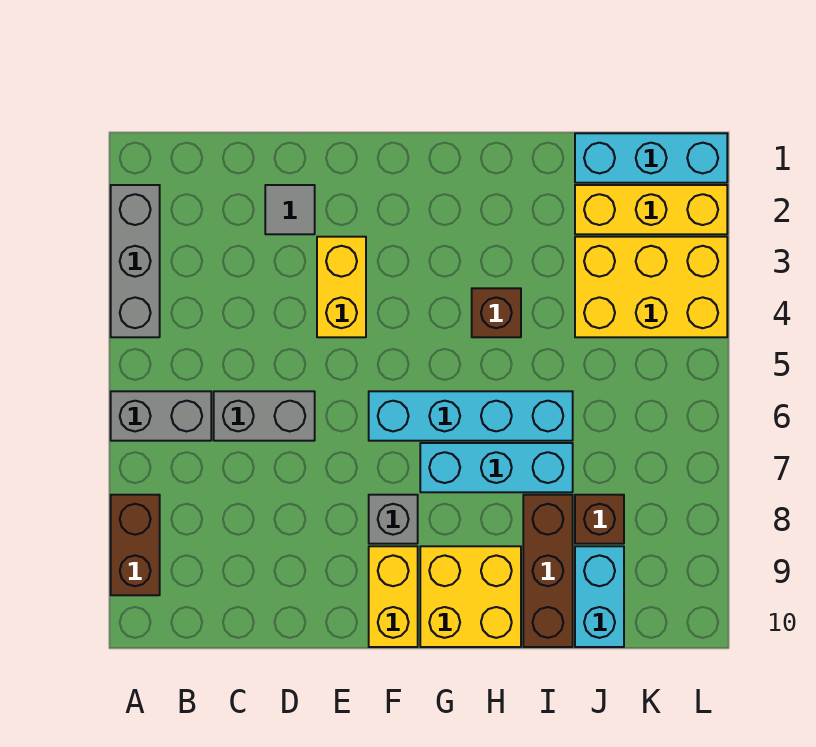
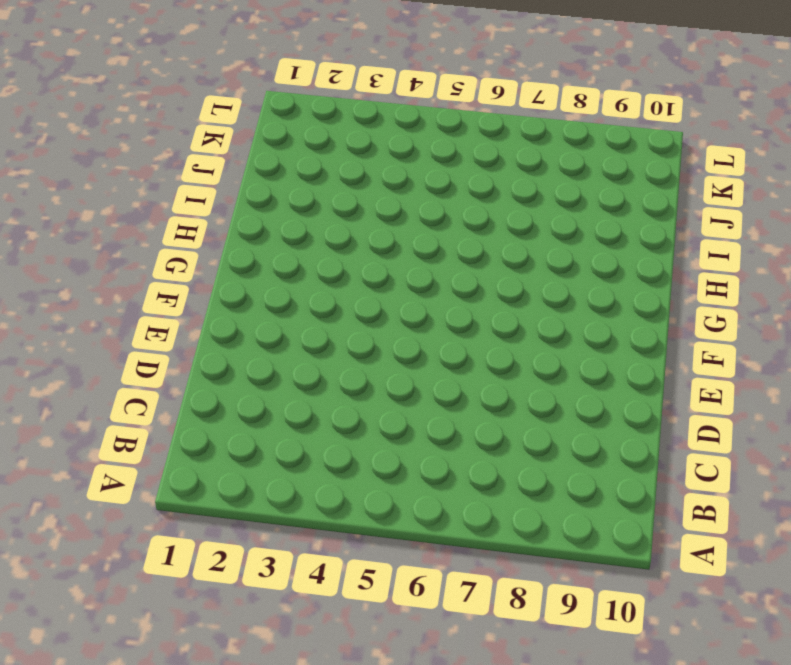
none -> grey 1x3 brick [111,185,160,337]
none -> grey 1x2 brick [111,391,211,441]
none -> brown 1x2 brick [111,495,160,595]

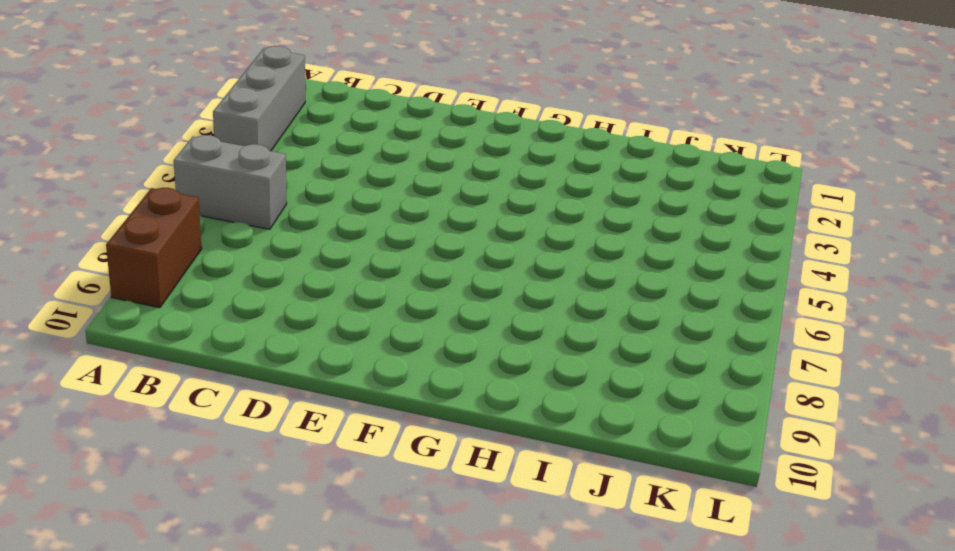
none -> grey 1x2 brick [214,391,315,441]
none -> grey 1x1 tile [265,185,315,234]
none -> yellow 1x2 brick [317,237,366,337]

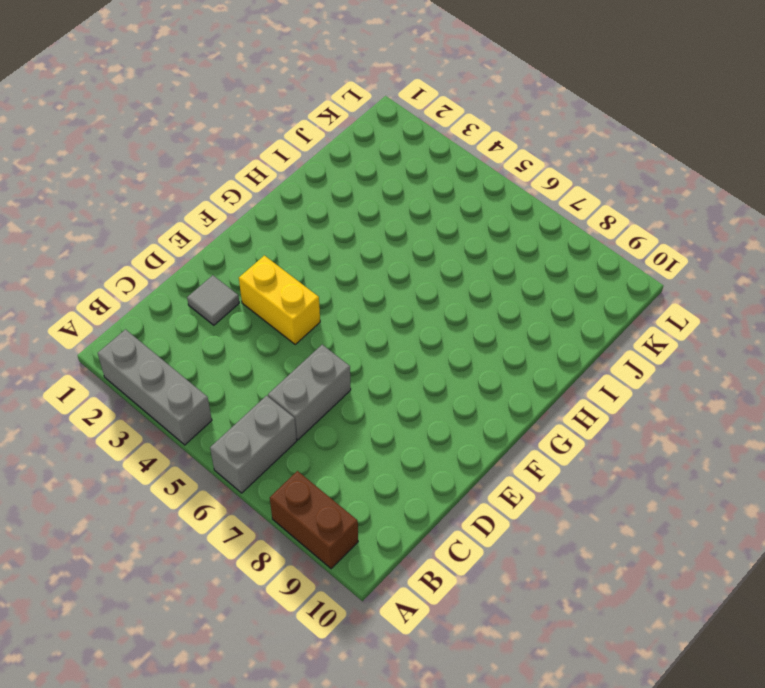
none -> cyan 1x4 brick [369,391,573,441]
none -> grey 1x1 brick [369,495,418,544]
none -> yellow 1x2 brick [369,546,418,647]

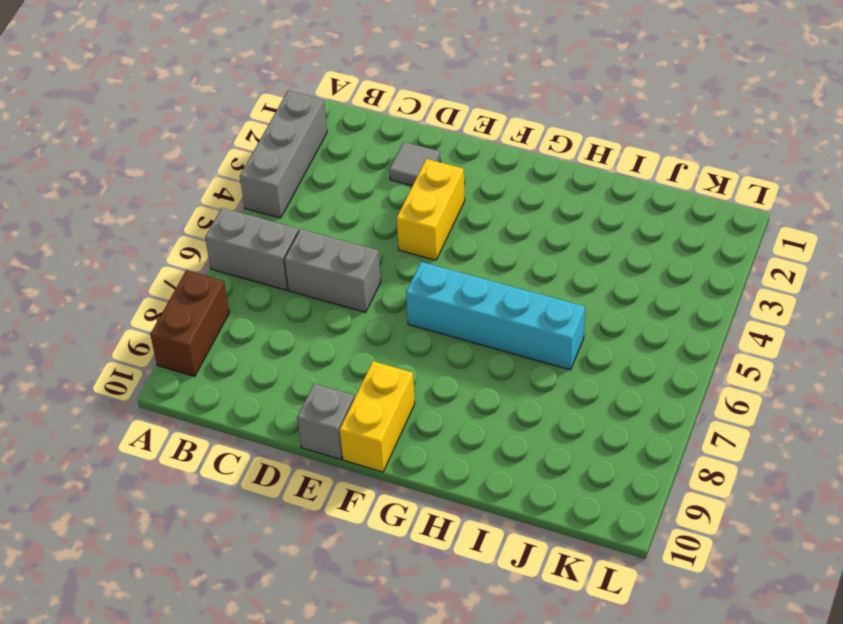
grey 1x1 brick [297,384,354,460] -> grey 1x1 brick moved to [369,495,418,544]
none -> cyan 1x3 brick [420,443,573,492]
none -> yellow 2x2 brick [420,546,521,647]
none -> brown 1x1 brick [472,288,521,337]

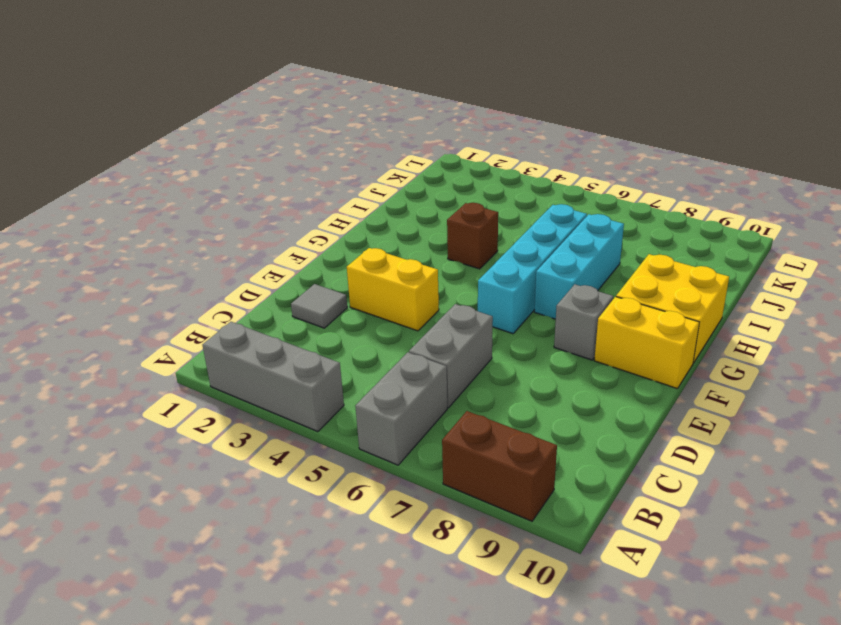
none -> brown 1x3 brick [523,495,573,647]
none -> cyan 1x3 brick [575,133,727,183]
none -> yellow 1x3 brick [575,185,727,234]

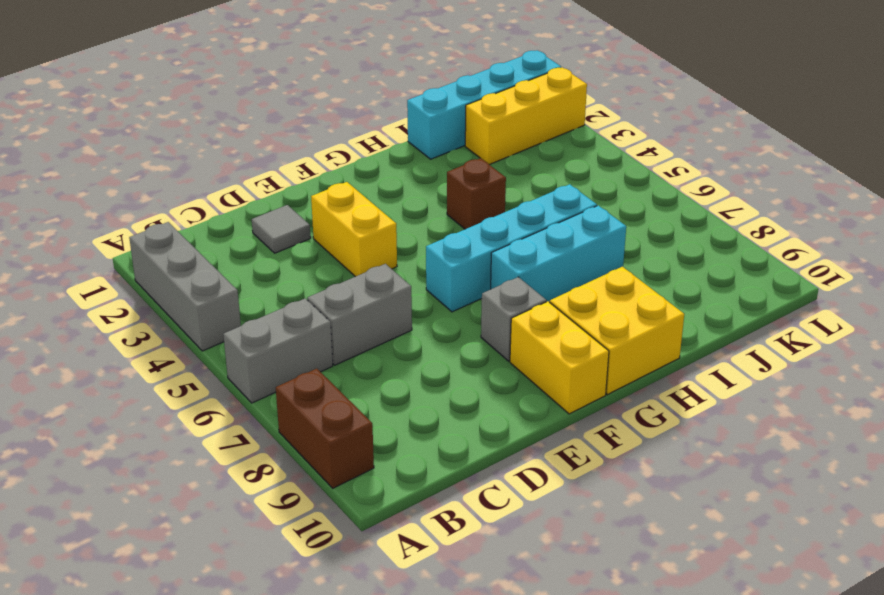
cyan 1x4 brick [407,50,561,159] -> cyan 1x3 brick [575,133,727,183]
none -> brown 1x3 brick [523,495,573,647]
none -> yellow 2x3 brick [575,237,727,337]
none -> brown 1x1 brick [575,495,624,544]

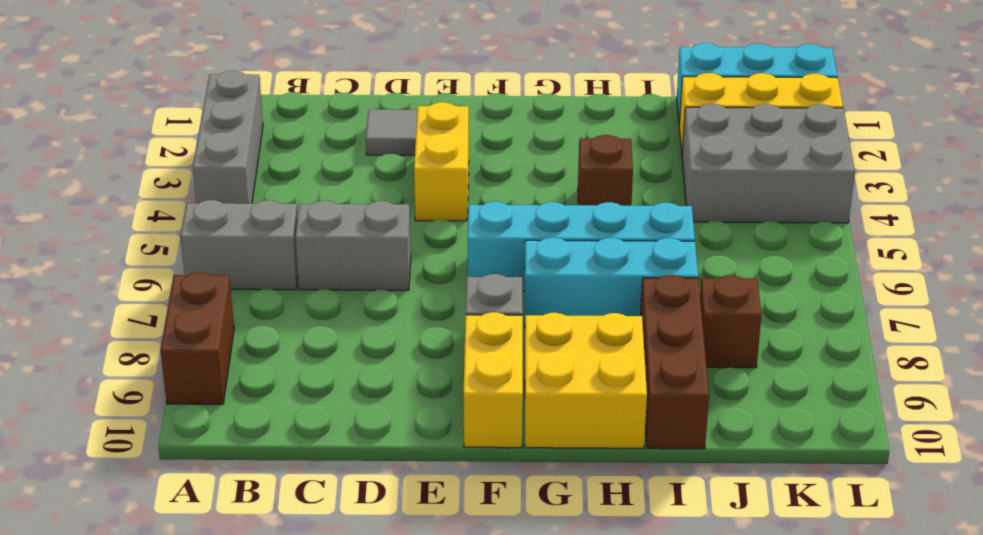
grey 2x3 brick [682,104,855,223] -> yellow 2x3 brick [575,237,727,337]
none -> cyan 1x2 brick [575,546,624,647]

